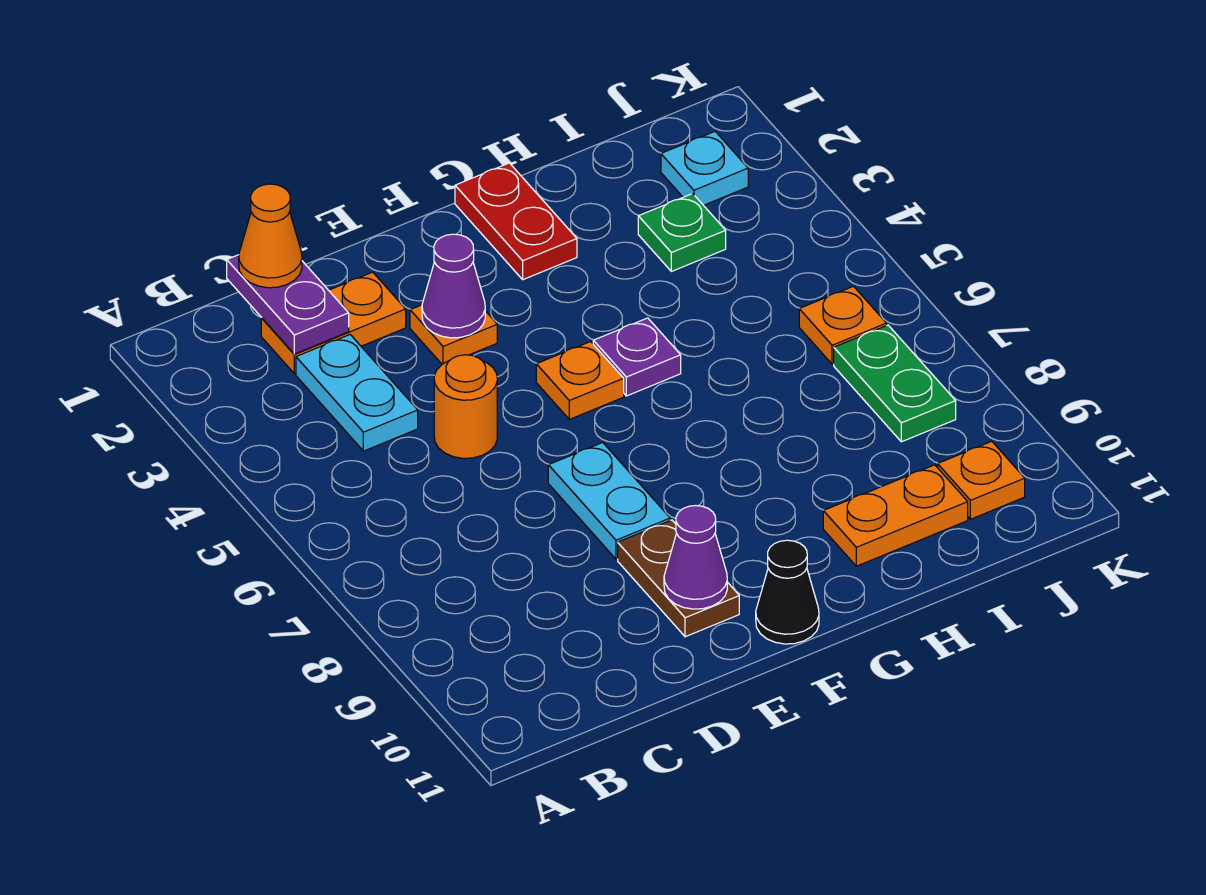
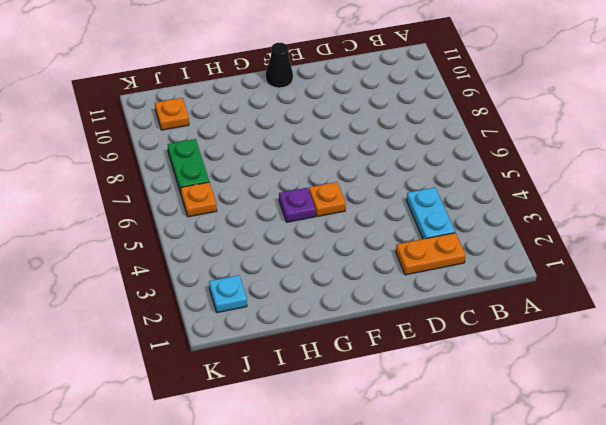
none -> orange 1x1 round brick [434,355,497,458]
none -> orange 1x1 plate [410,305,497,364]
none -> cyan 1x2 plate [548,442,670,559]

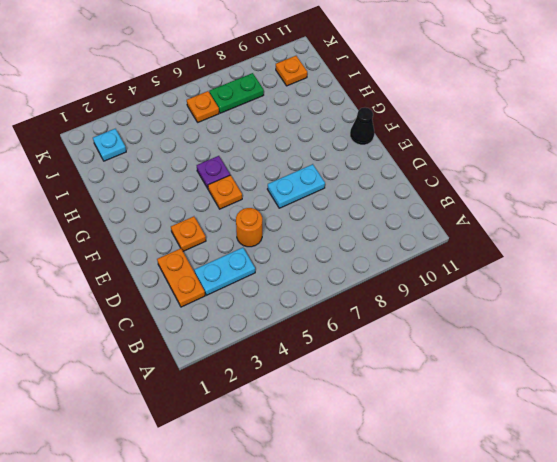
none -> brown 1x2 plate [618,520,739,637]
none -> red 1x2 plate [455,163,577,280]
none -> orange 1x2 plate [823,465,968,566]

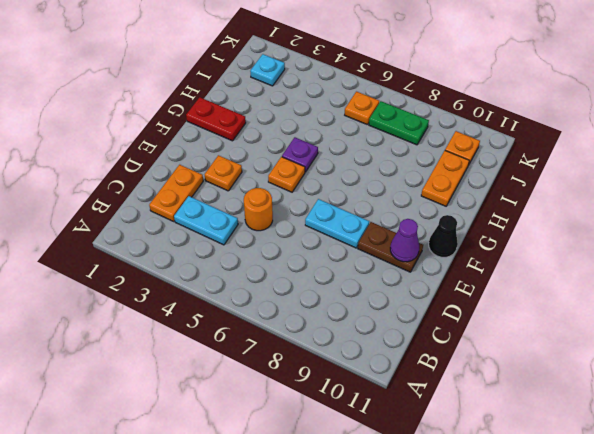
none -> green 1x1 plate [638,194,726,271]
none -> purple 1x2 plate [227,255,349,354]
none -> purple 1x1 cone [422,234,485,338]

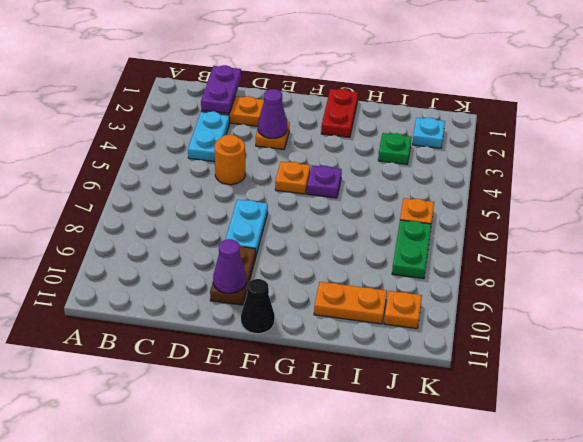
none -> orange 1x1 cone [239,184,302,288]

